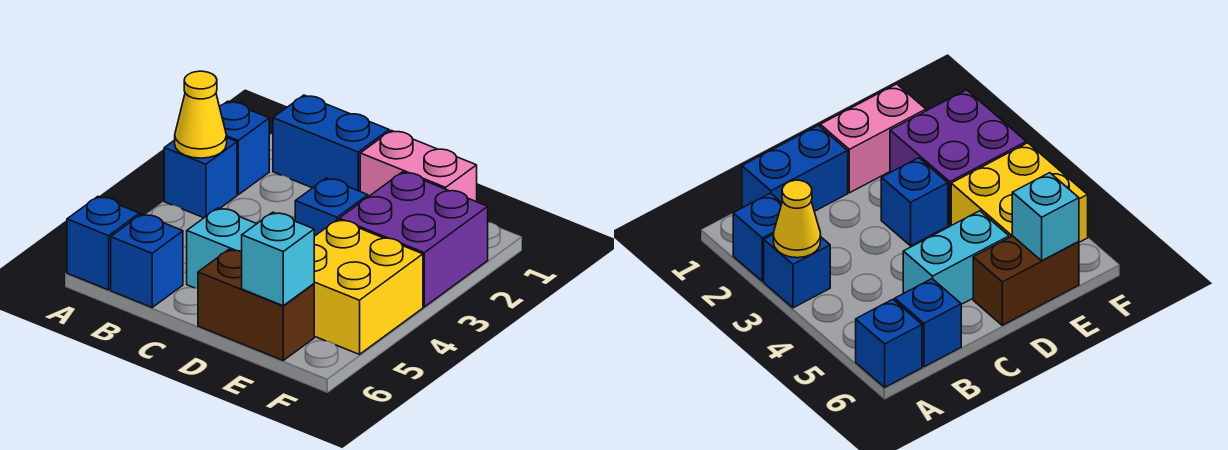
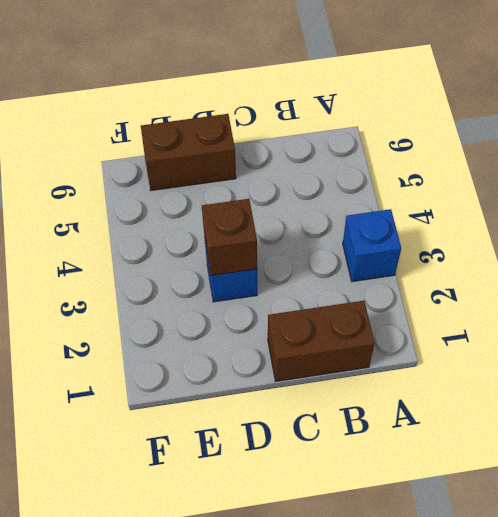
brown 1x2 brick [268,301,375,381] -> blue 1x2 brick [273,95,389,191]
brown 1x1 brick [202,199,257,276] -> none
none -> blue 1x1 brick [219,101,269,195]
none -> blue 1x1 brick [67,197,139,290]
none -> blue 1x1 brick [111,214,183,307]

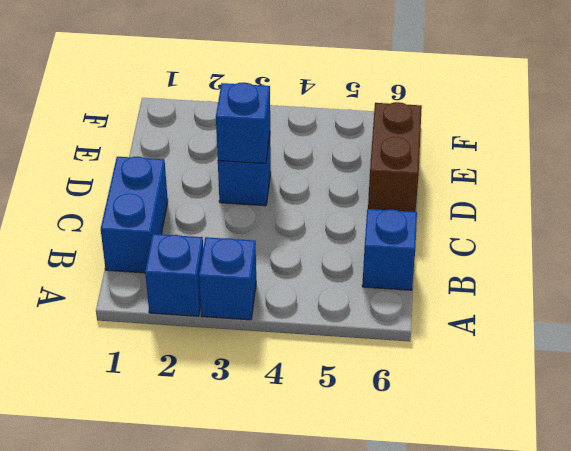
blue 1x1 brick [216,82,270,163] -> blue 1x1 brick moved to [67,197,139,290]
none -> cyan 1x2 brick [187,208,256,288]
none -> pink 1x2 brick [360,130,477,202]
none -> purple 2x2 brick [339,172,488,307]

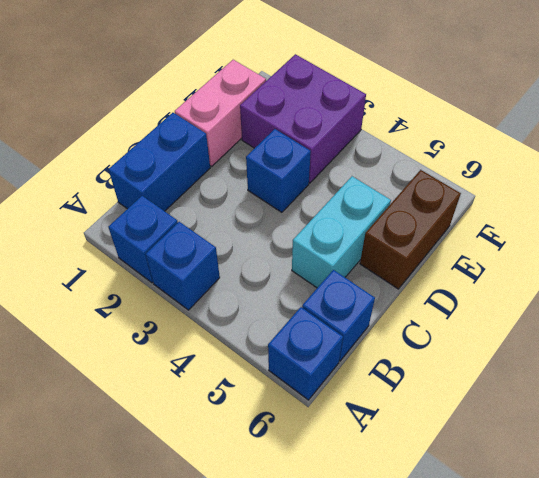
none -> yellow 2x2 brick [314,220,423,354]
none -> yellow 1x1 cone [175,71,227,158]
none -> cyan 1x1 brick [242,212,314,306]

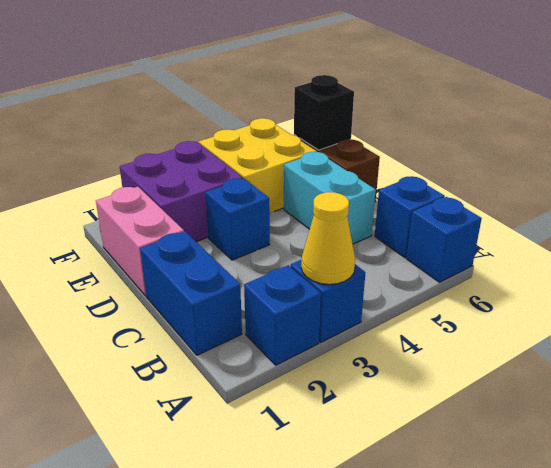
black 1x1 brick [294,75,354,150] -> cyan 1x1 brick [242,212,314,306]

